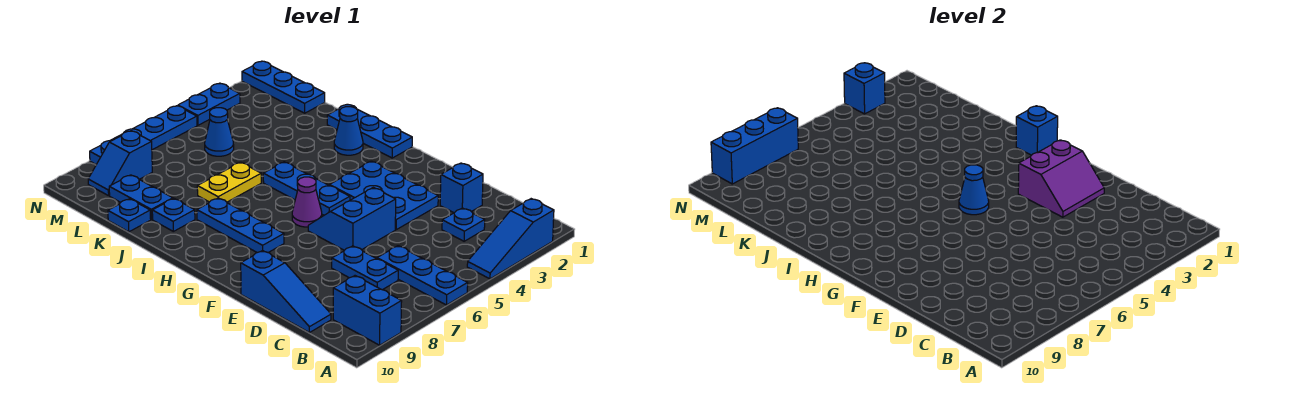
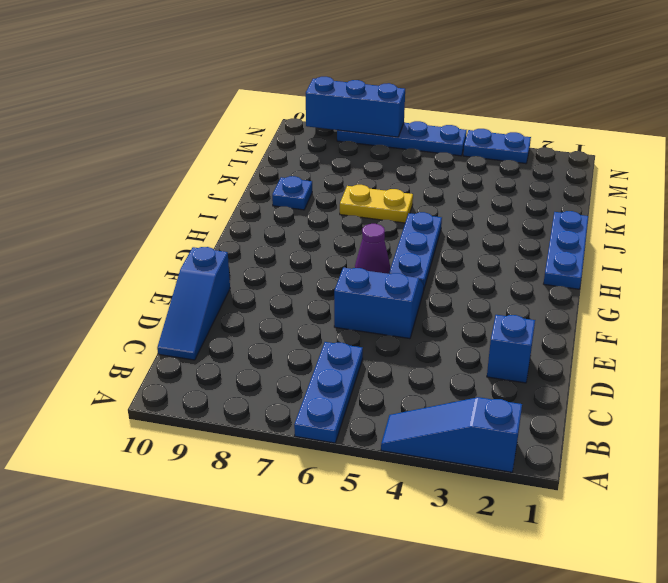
none -> blue 1x2 brick [333,276,402,345]
none -> blue 1x1 plate [442,208,485,241]
none -> blue 1x2 plate [332,246,398,290]

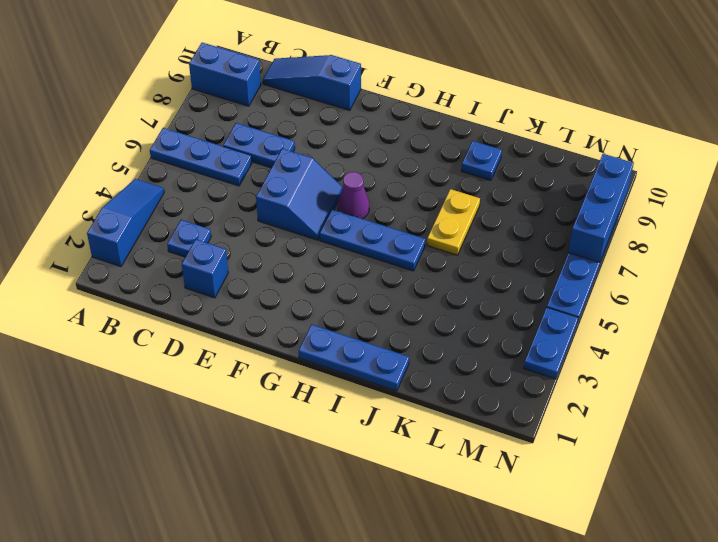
none -> blue 2x3 plate [330,161,438,230]
none -> blue 1x3 plate [197,198,284,253]
none -> blue 1x1 cone [334,107,363,155]

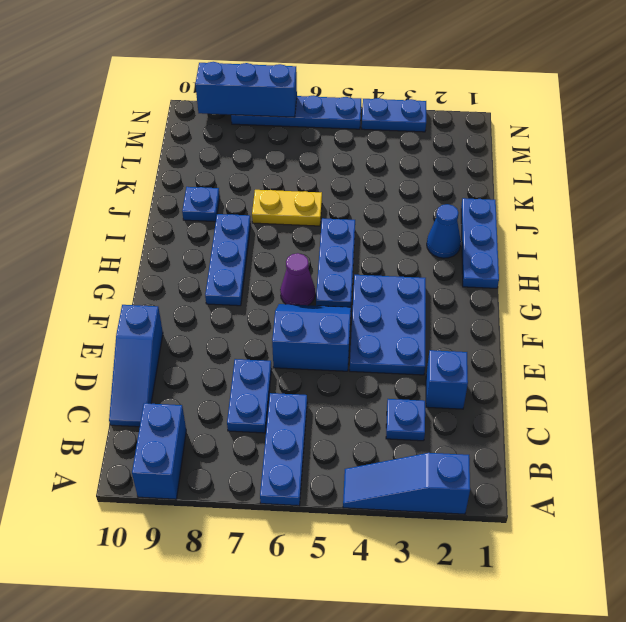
none -> blue 1x2 plate [109,175,173,219]
none -> blue 1x1 plate [108,199,151,232]
none -> blue 1x3 plate [242,61,325,113]

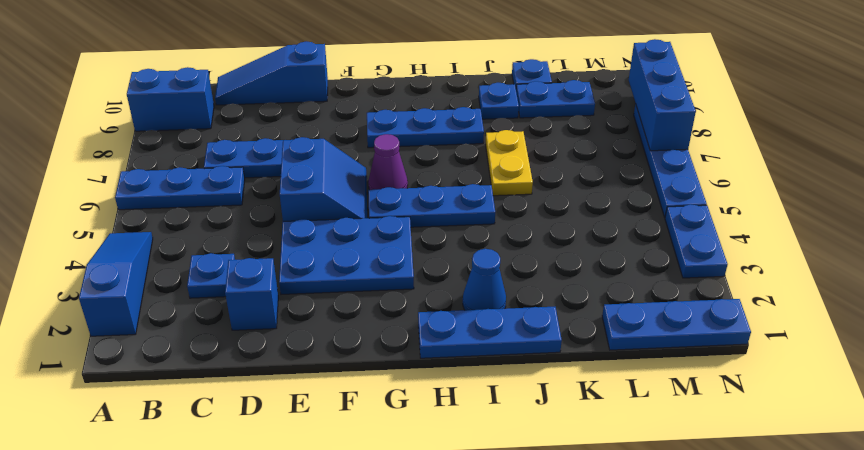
none -> blue 1x1 cone [205,108,234,156]
none -> blue 1x2 slope [88,131,152,196]
none -> purple 2x2 slope [1018,140,1104,217]

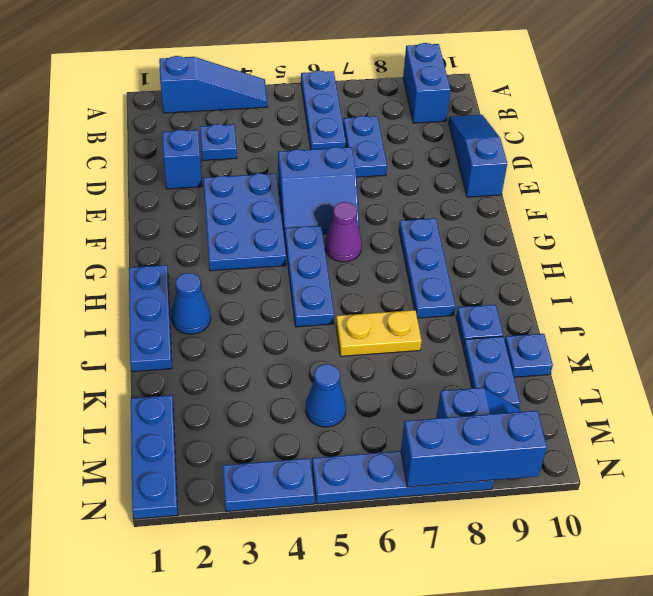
none -> purple 2x2 slope [1018,140,1104,217]
none -> blue 1x1 cone [959,165,989,215]
none -> blue 1x1 brick [1016,106,1058,155]

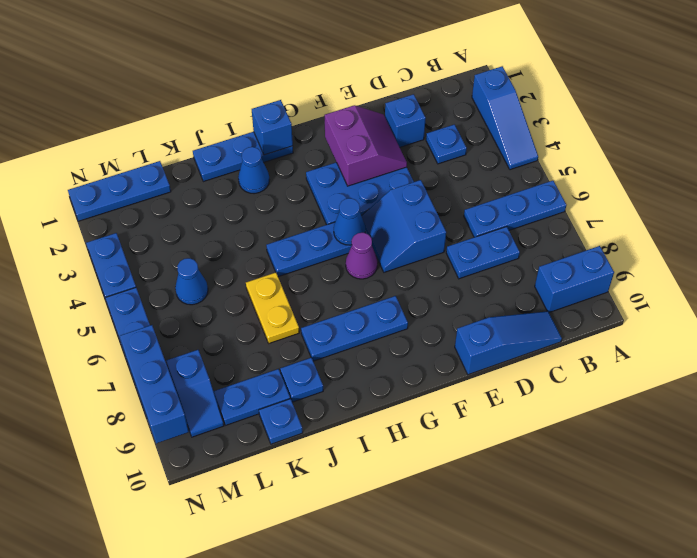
none -> blue 1x1 brick [844,63,885,114]

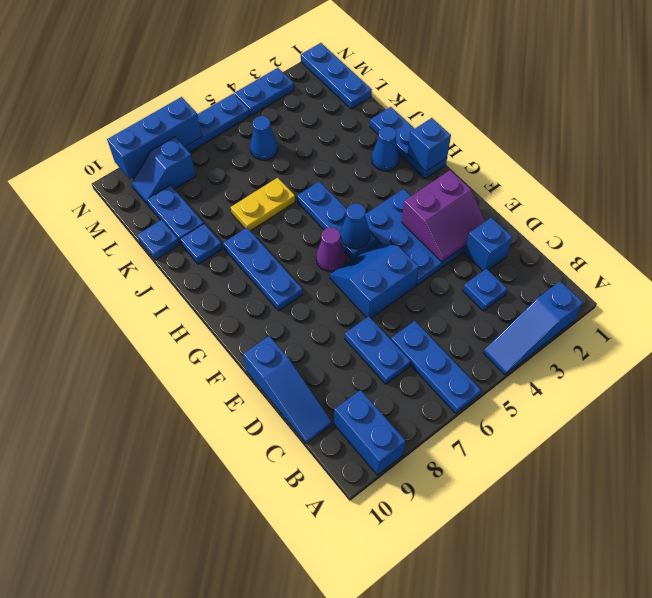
none -> blue 1x1 brick [844,63,885,114]

